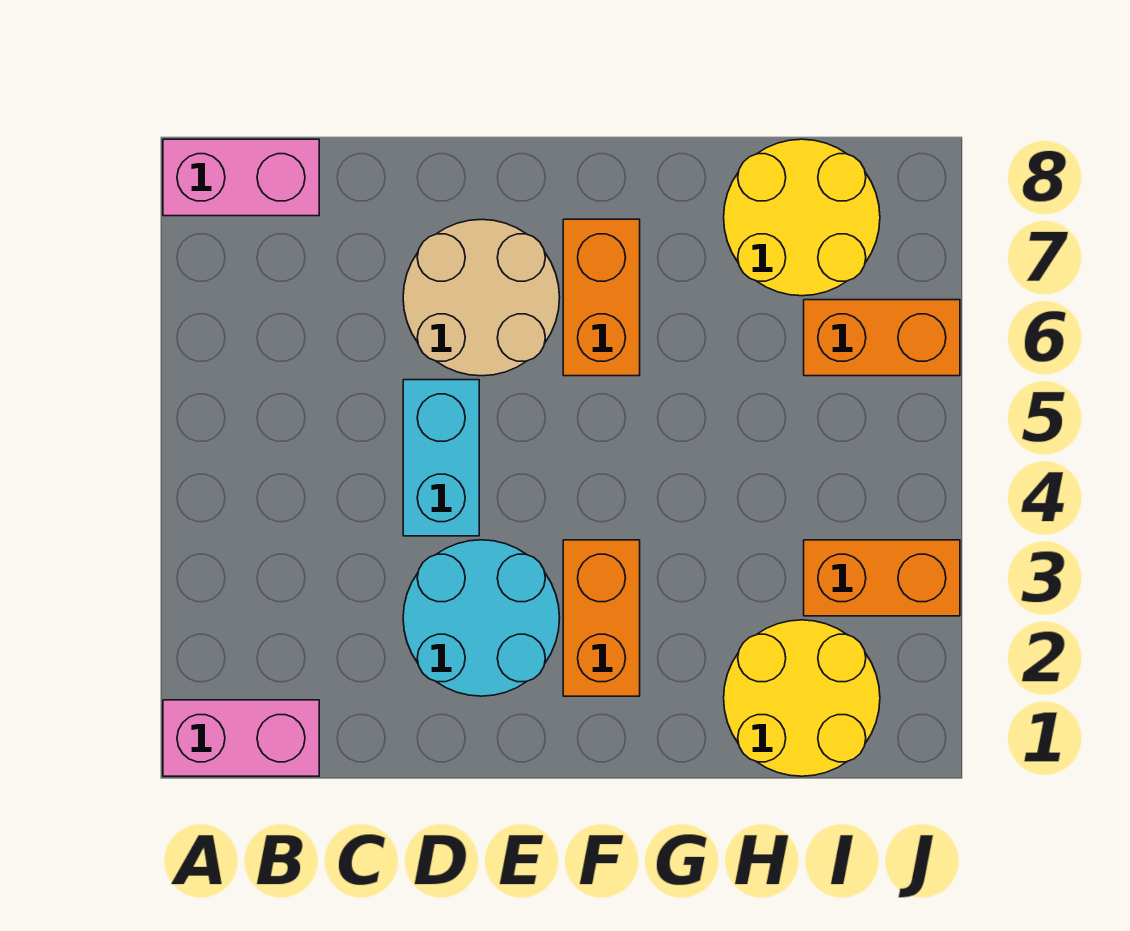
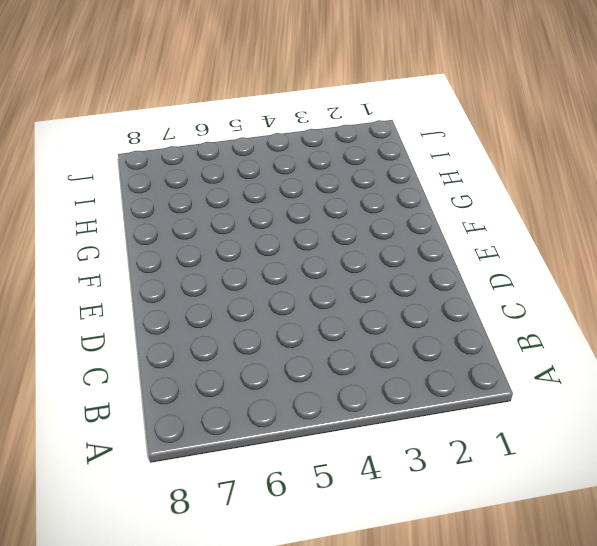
none -> pink 1x2 brick [163,700,319,776]
none -> pink 1x2 brick [163,139,319,216]

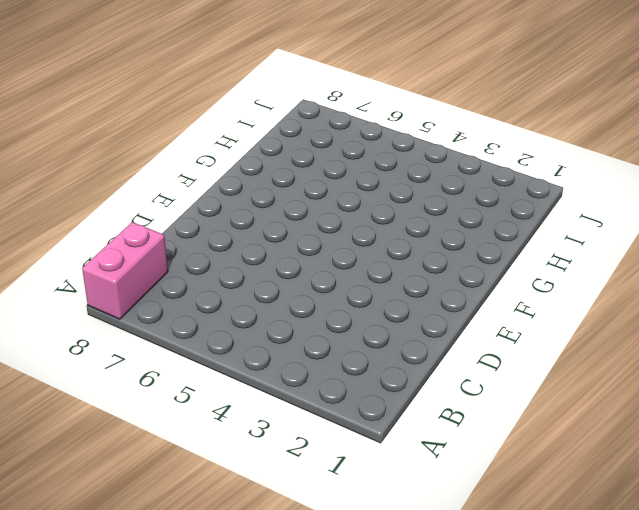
none -> pink 1x2 brick [163,700,319,776]
none -> cyan 2x2 round brick [403,540,560,696]

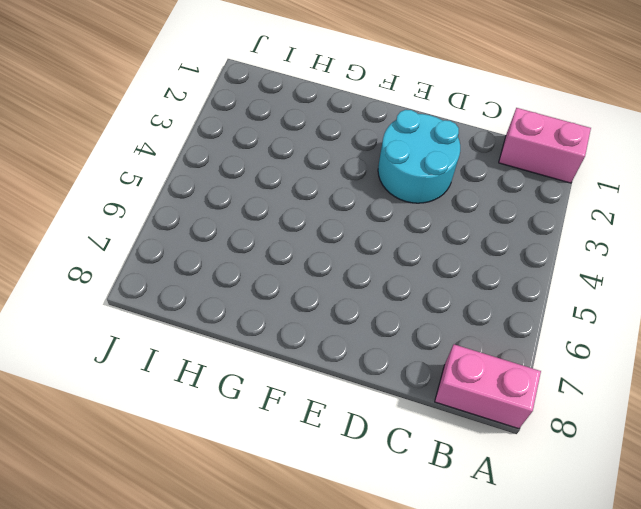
none -> cyan 1x2 brick [403,380,479,536]
none -> tan 2x2 round brick [403,219,560,376]

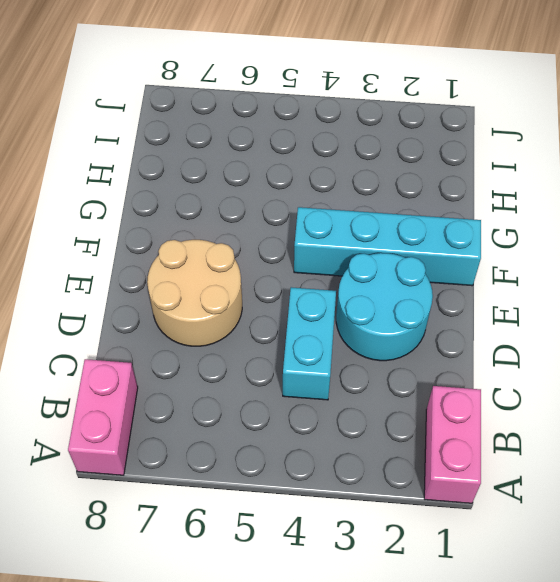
cyan 1x2 brick [283,287,336,400] -> cyan 1x2 brick turned to [403,380,479,536]
cyan 1x4 brick [294,207,481,286] -> orange 1x2 brick [563,540,640,696]
none -> orange 1x2 brick [563,219,640,376]
none -> yellow 2x2 round brick [724,620,880,776]

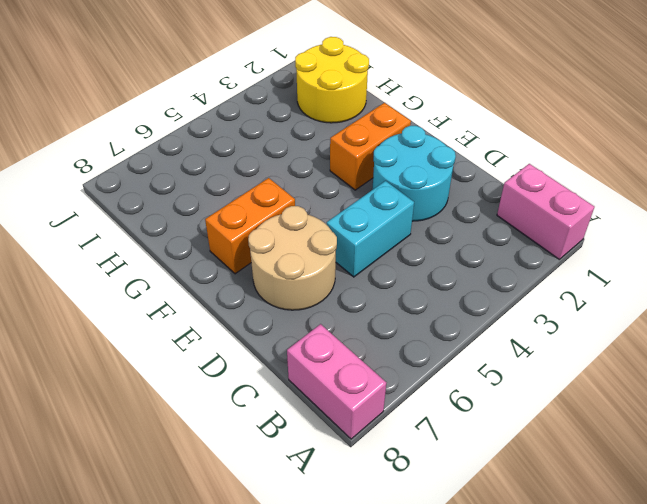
none -> yellow 2x2 round brick [724,139,880,296]
none -> orange 1x2 brick [804,540,960,616]

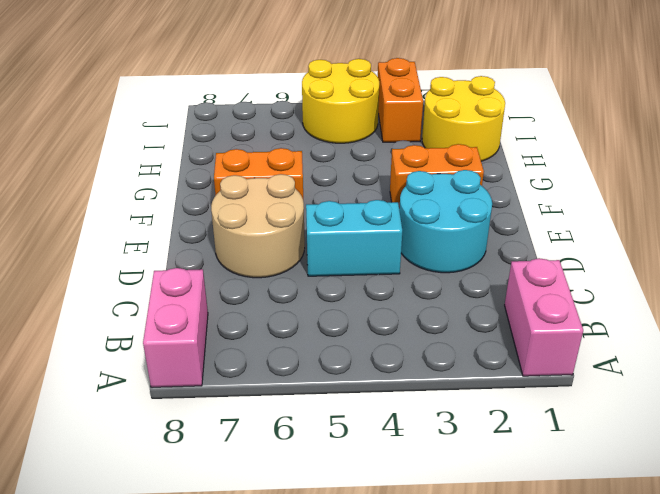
yellow 2x2 round brick [302,59,379,143] -> yellow 2x2 round brick moved to [724,139,880,296]
none -> orange 1x2 brick [804,300,960,376]

